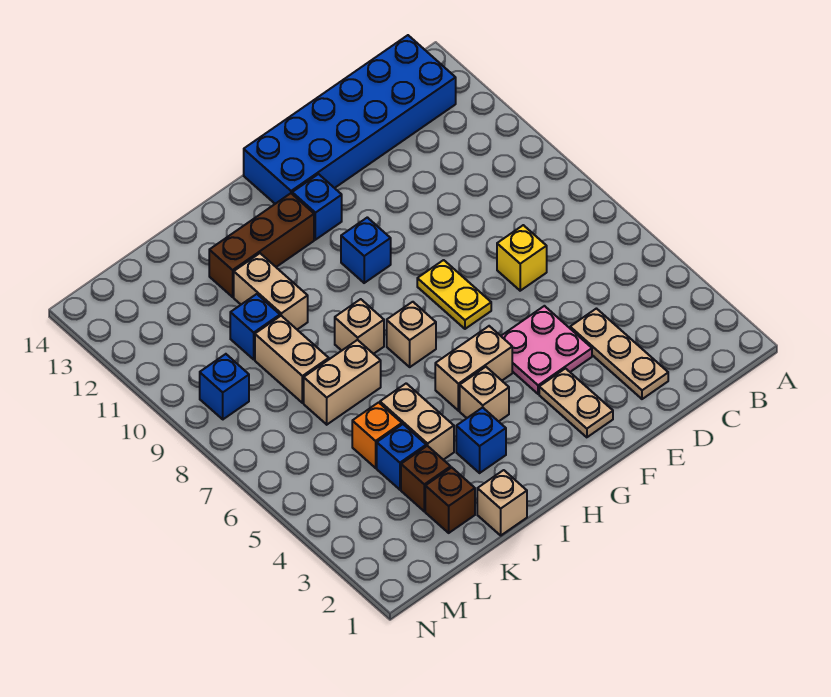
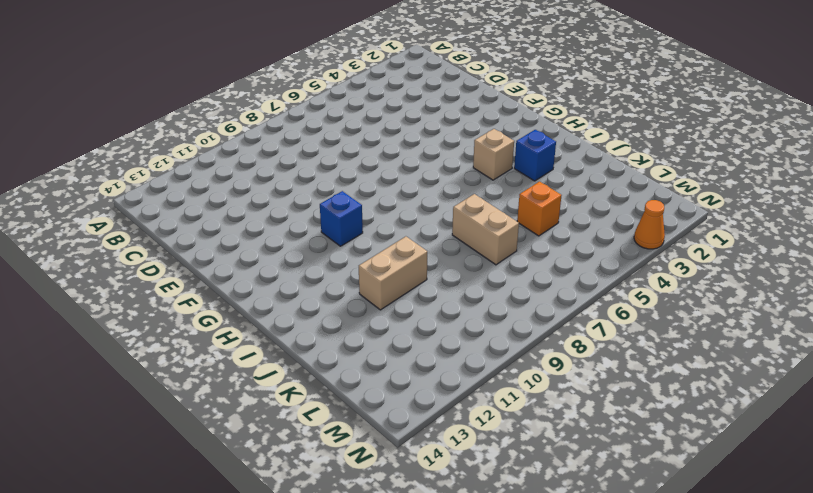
orange 1x1 cone [634,200,665,249] -> none
none -> blue 2x6 brick [244,35,456,204]
none -> tan 1x3 plate [570,309,668,399]
none -> yellow 1x1 brick [497,225,547,291]

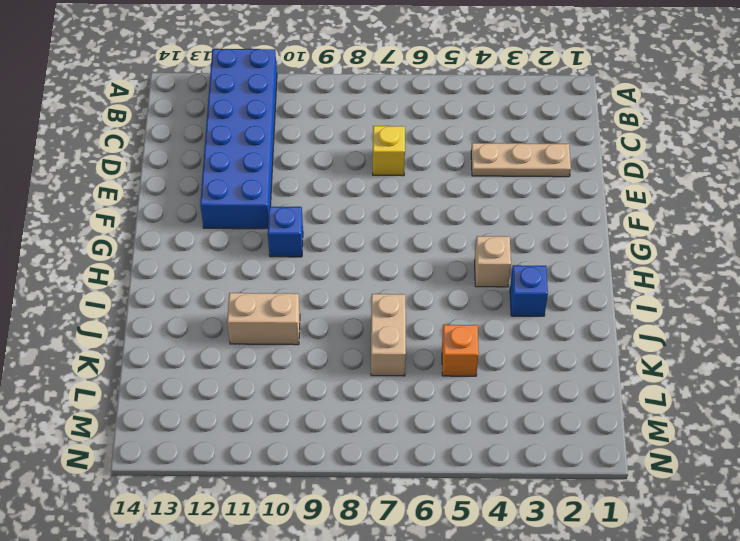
blue 2x6 brick [200,49,277,229] -> blue 2x6 brick moved to [244,35,456,204]
none -> pink 2x2 plate [501,306,592,394]
none -> tan 1x2 plate [539,369,613,437]
none -> yellow 1x2 plate [417,260,491,329]

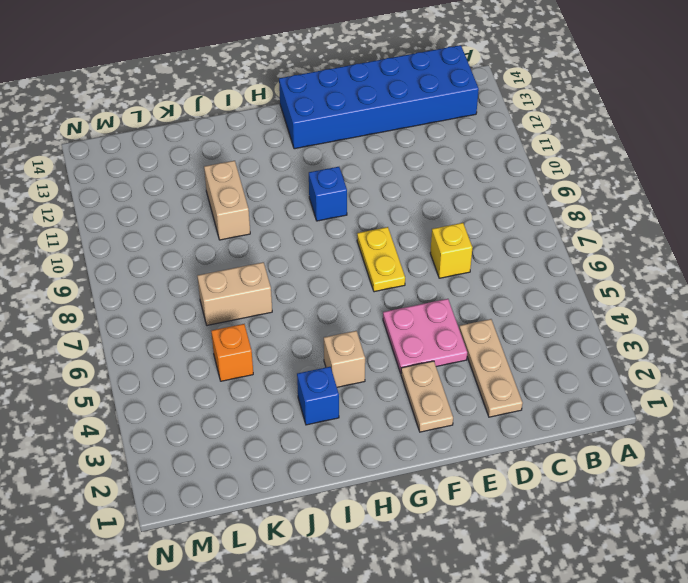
none -> tan 1x2 brick [435,326,512,411]
none -> blue 1x1 brick [292,174,342,240]
none -> tan 1x1 brick [387,302,436,367]

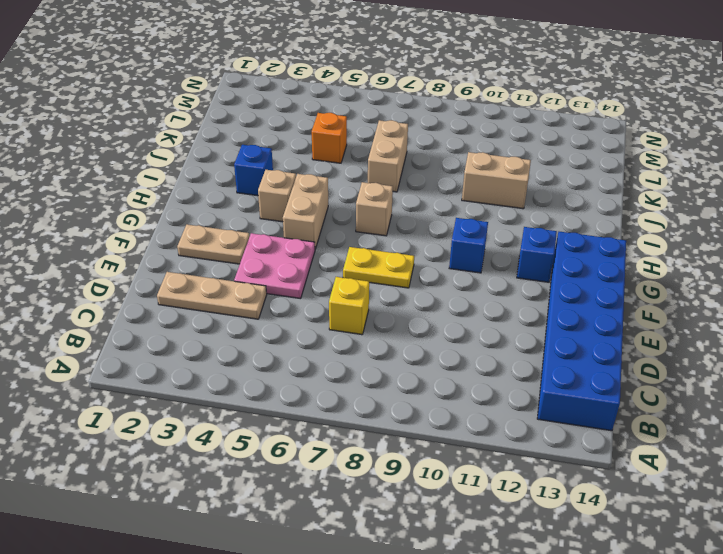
none -> brown 1x3 brick [209,193,314,297]
none -> tan 1x1 brick [335,299,384,354]
none -> tan 1x1 brick [477,470,527,535]

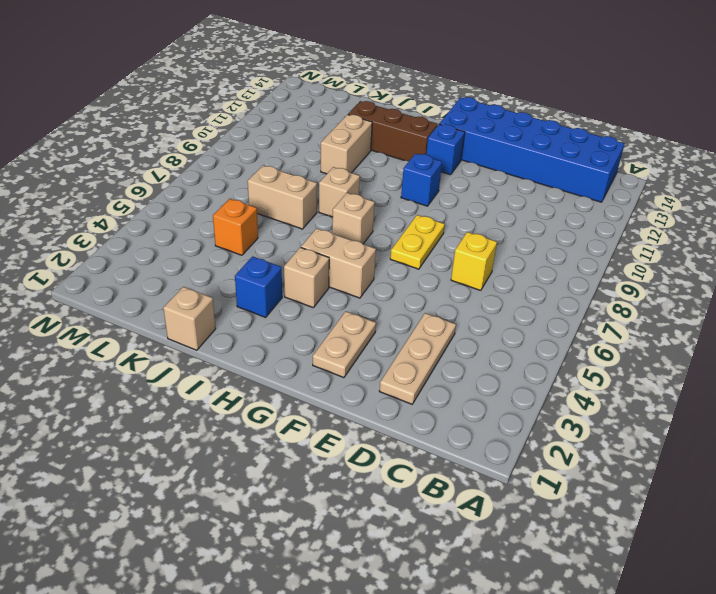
none -> pink 2x2 plate [501,306,592,394]
none -> tan 1x2 brick [380,383,454,460]
none -> brown 1x1 brick [425,468,475,533]

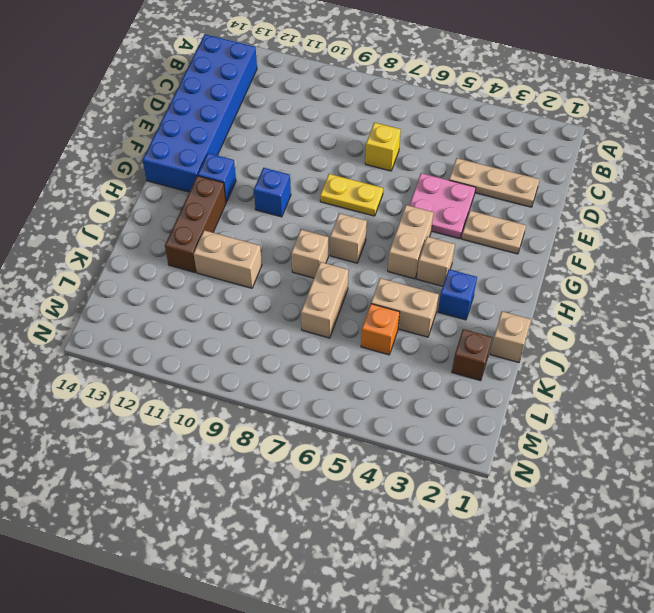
none -> brown 1x1 brick [401,446,451,511]
none -> blue 1x1 brick [377,424,426,490]
none -> tan 1x2 brick [255,316,329,403]

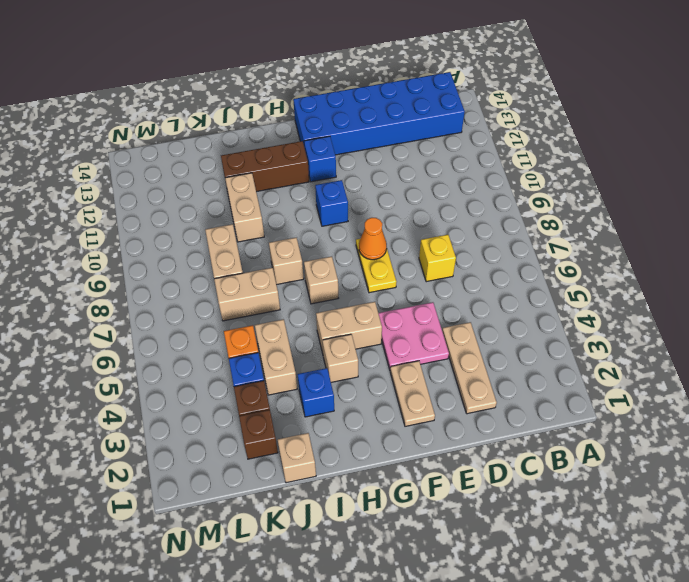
orange 1x1 cone [359,218,387,260] -> none
none -> blue 1x1 brick [230,294,280,359]
none -> blue 1x1 brick [200,354,249,419]

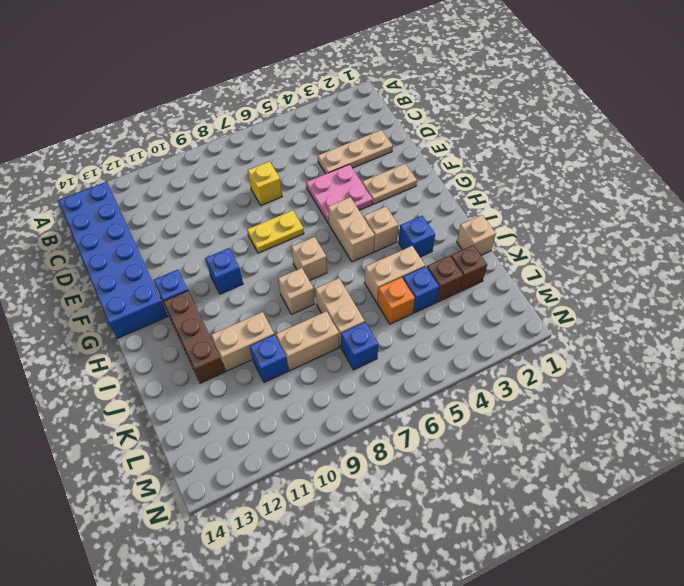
blue 1x1 brick [341,322,378,370] -> blue 1x1 brick moved to [200,354,249,419]

